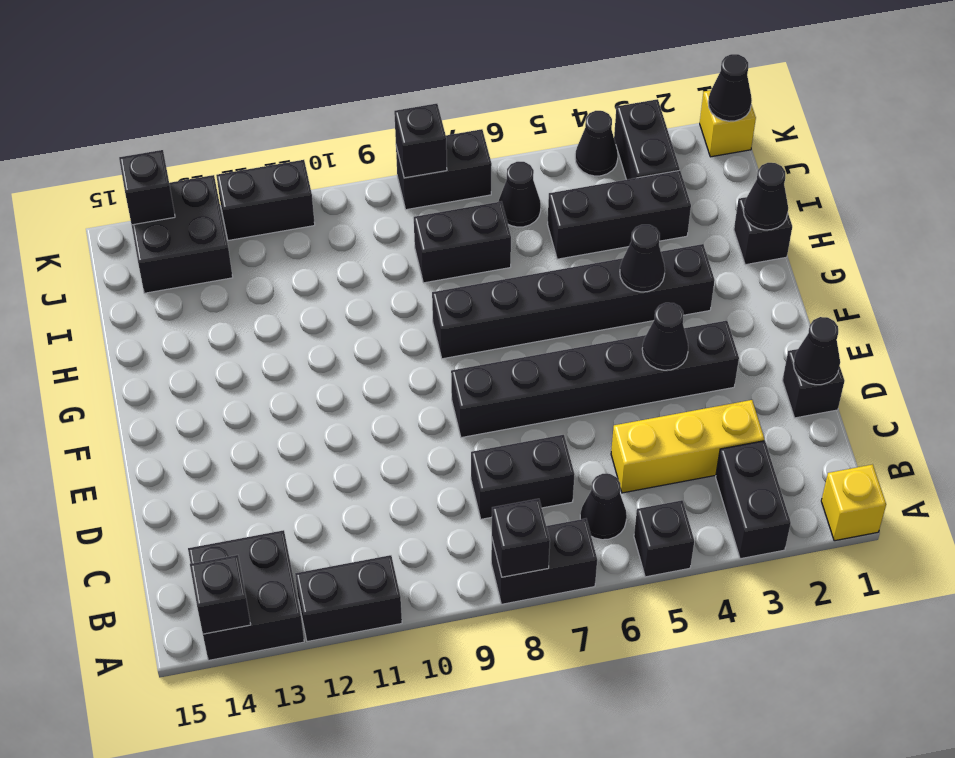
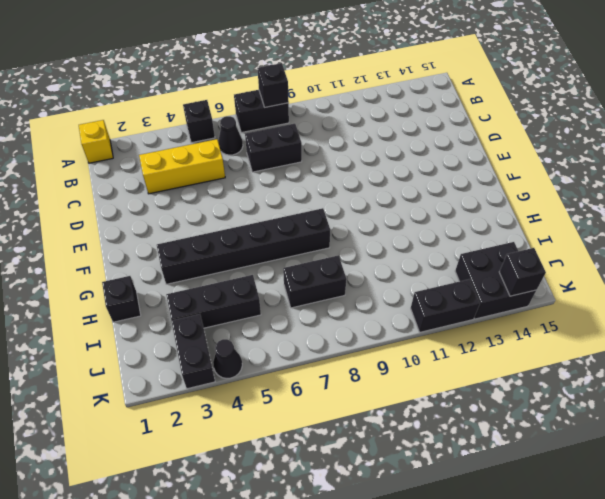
none -> black 1x2 brick [716,441,791,559]
none -> black 1x2 brick [295,555,402,642]
none -> black 2x2 brick [188,530,304,660]
none -> black 1x1 brick [782,349,844,418]

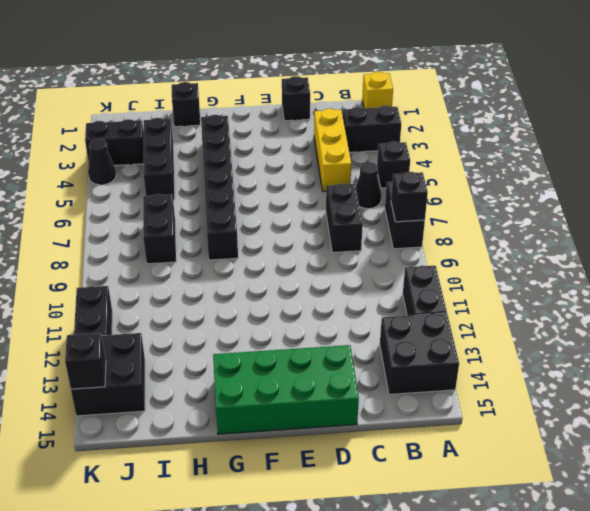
green 2x4 brick [213,345,359,434] -> none
none -> black 1x6 brick [451,321,739,438]
none -> black 1x1 cone [498,162,541,227]
none -> yellow 1x1 brick [700,90,756,157]
none -> black 1x2 brick [396,129,492,210]

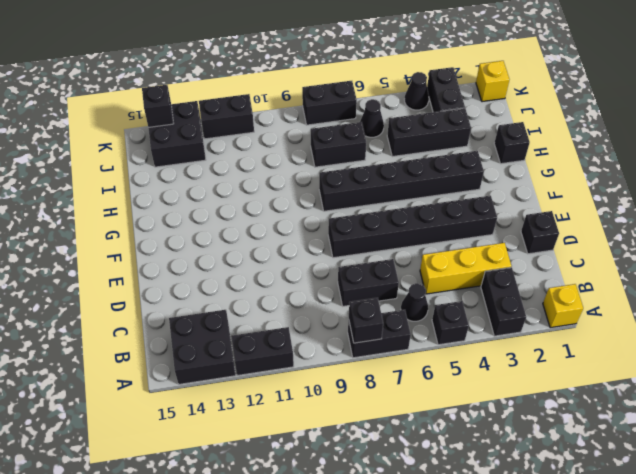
none -> black 1x1 brick [190,555,251,634]
none -> black 1x1 cone [794,317,840,385]
none -> black 1x1 cone [642,303,688,370]
none -> black 1x1 cone [620,225,665,292]

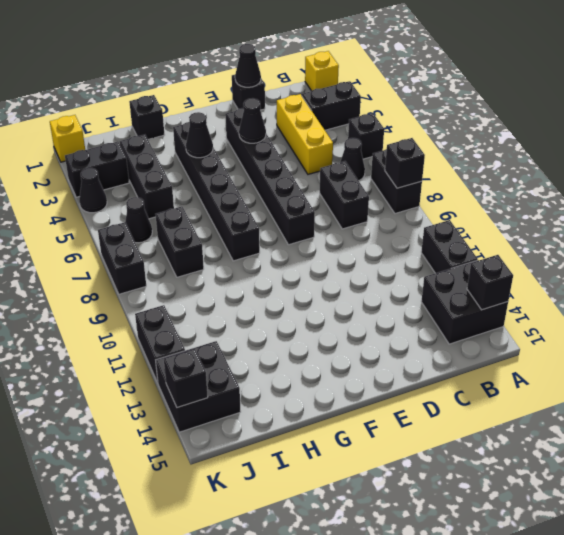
none -> black 1x1 cone [743,163,788,230]
none -> black 1x1 cone [708,54,752,121]
none -> black 1x1 brick [394,104,447,178]

